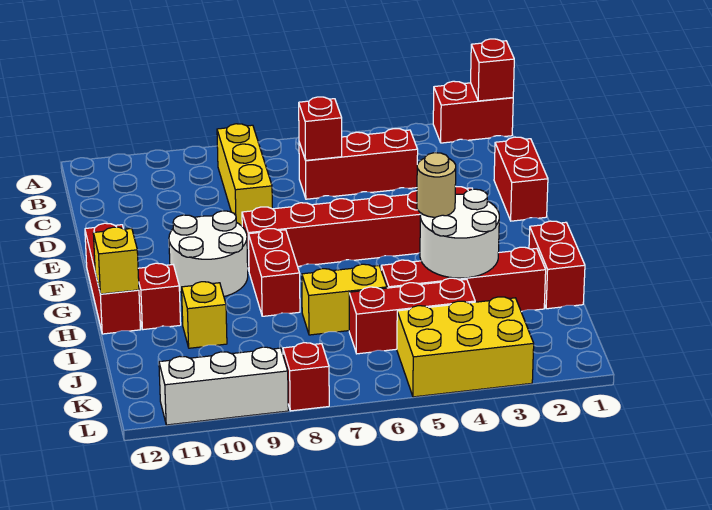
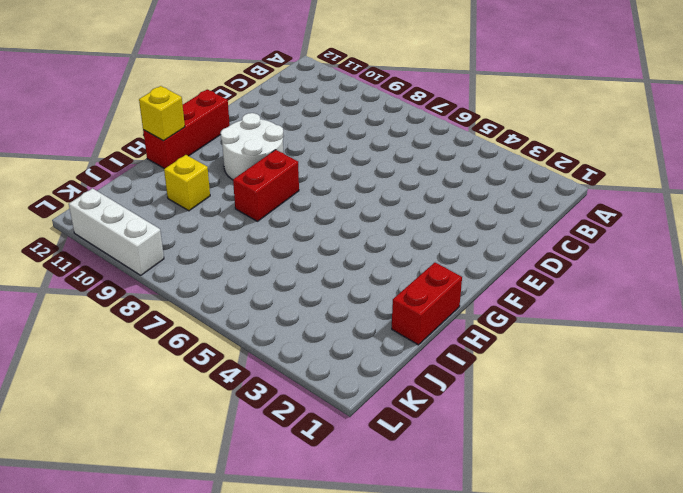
none -> red 1x2 brick [433,81,513,143]
none -> yellow 1x3 brick [217,124,272,226]
none -> red 1x3 brick [299,129,418,199]

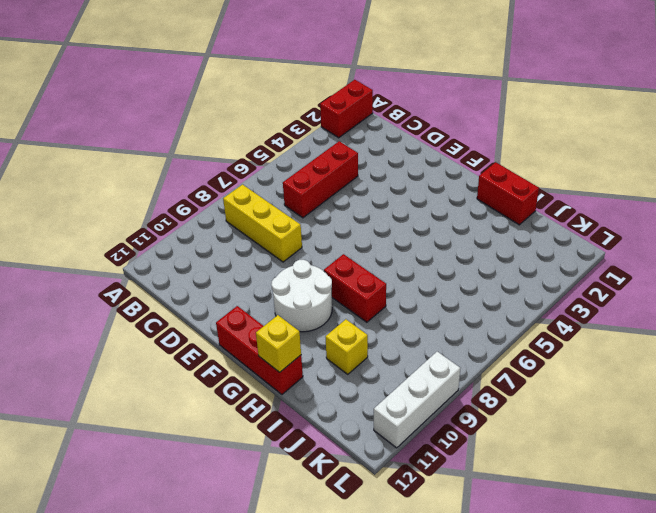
none -> red 1x2 brick [494,137,548,221]
none -> red 1x6 brick [242,186,472,270]
none -> red 1x1 brick [138,263,181,330]

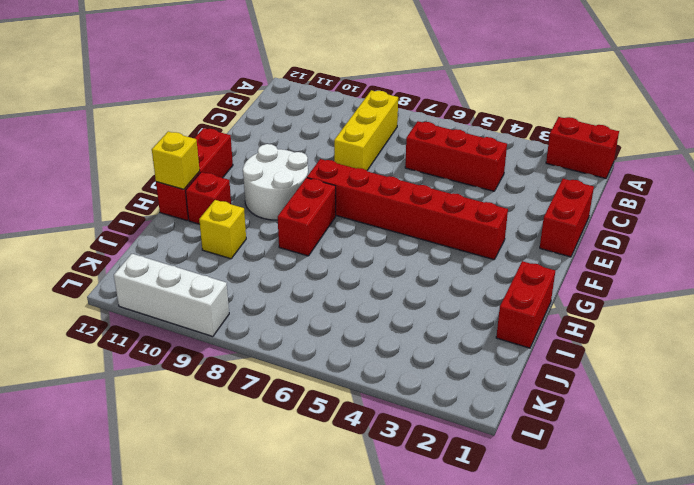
none -> red 1x4 brick [381,247,546,312]
none -> yellow 1x2 brick [302,264,387,335]
none -> red 1x3 brick [349,278,475,354]

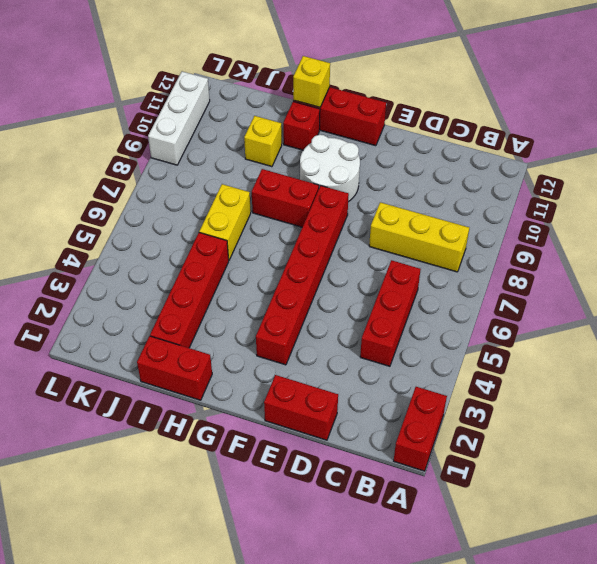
none -> red 1x3 brick [349,278,475,354]
none -> yellow 2x3 brick [397,297,534,397]
none -> red 1x1 brick [283,343,329,411]

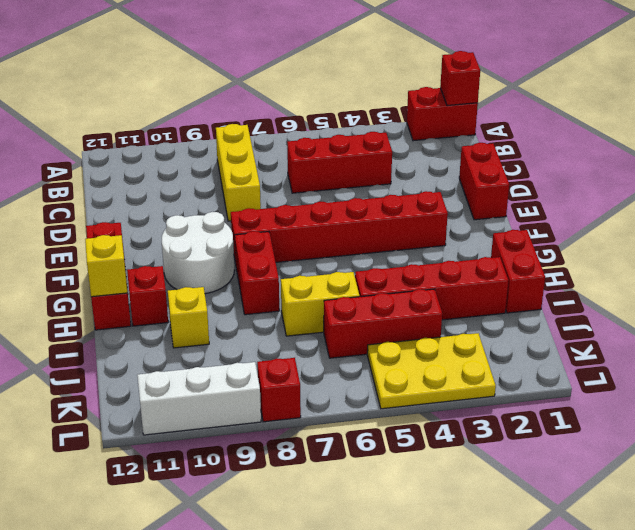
yellow 2x3 plate [367,333,496,409] -> yellow 2x3 brick [397,297,534,397]
none -> red 1x1 brick [299,97,342,160]
none -> white 2x2 round brick [420,189,499,278]
none -> tan 1x1 round brick [417,153,456,217]

